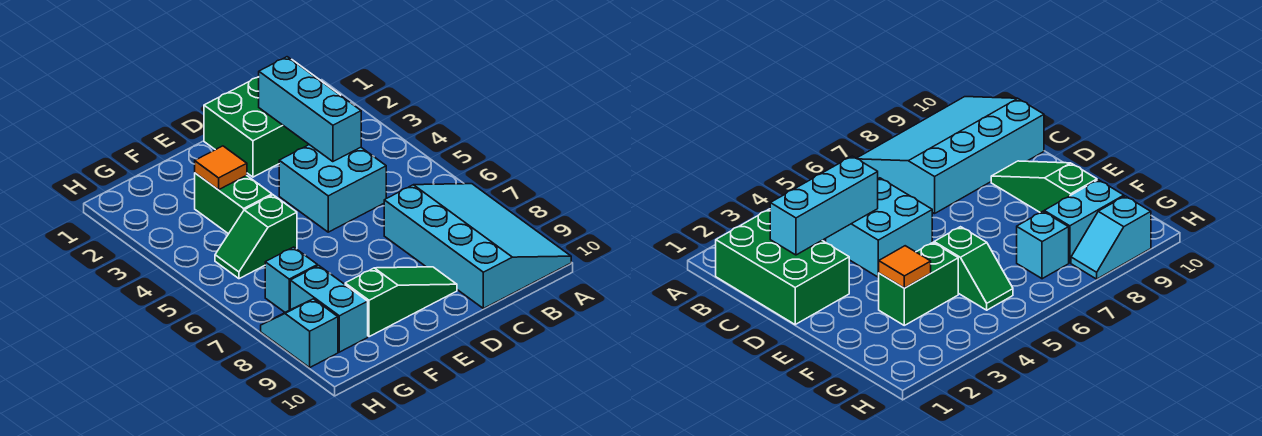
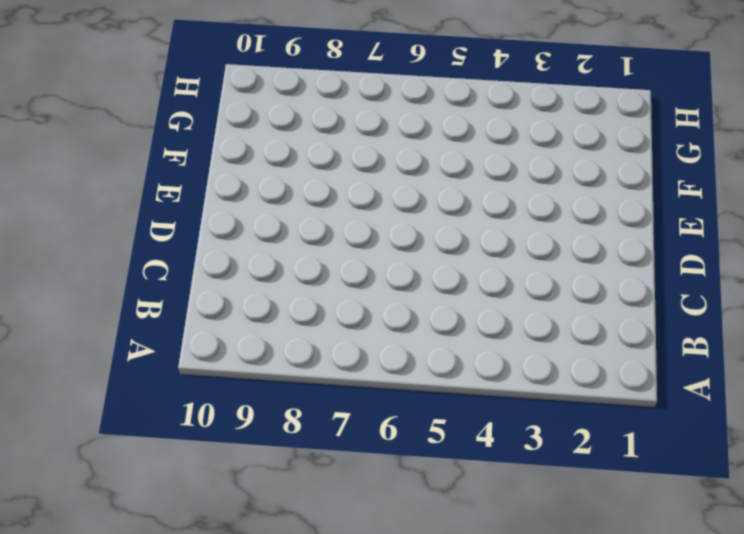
none -> cyan 3x4 slope [384,184,571,309]
none -> green 2x3 brick [204,61,340,177]

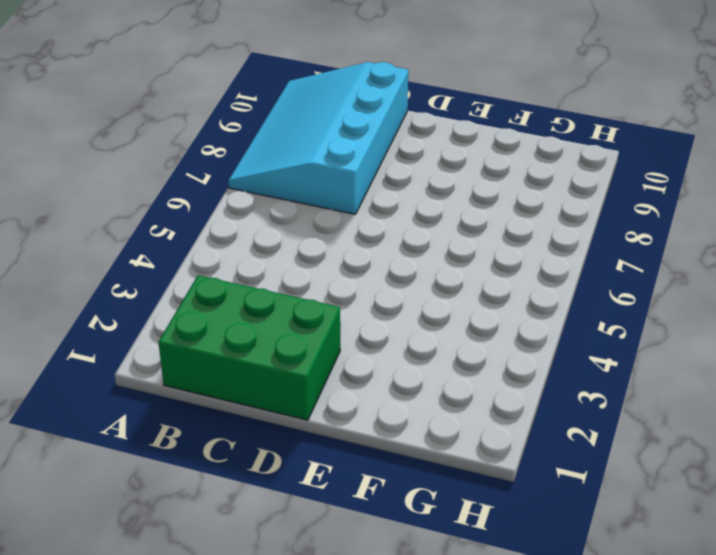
none -> cyan 2x2 brick [279,145,386,232]
none -> green 1x3 slope [345,267,457,337]

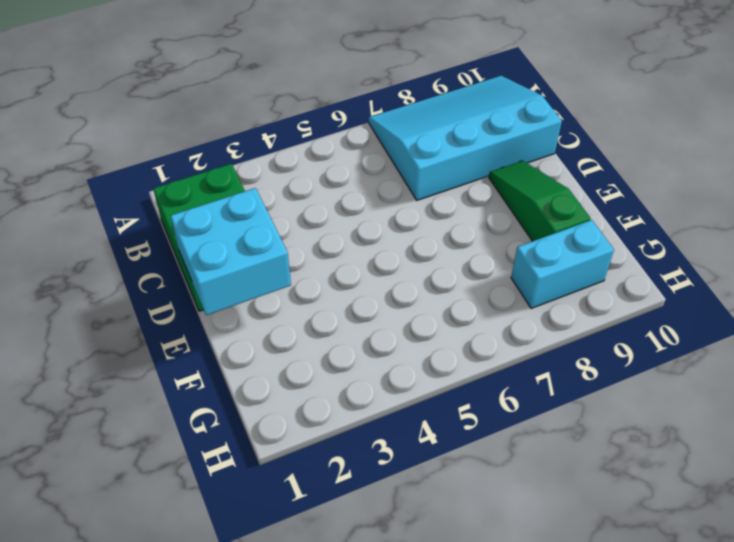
cyan 2x2 brick [170,188,291,315] -> cyan 2x2 brick moved to [279,145,386,232]
none -> green 1x2 brick [195,173,272,234]
none -> green 1x2 slope [215,195,297,279]

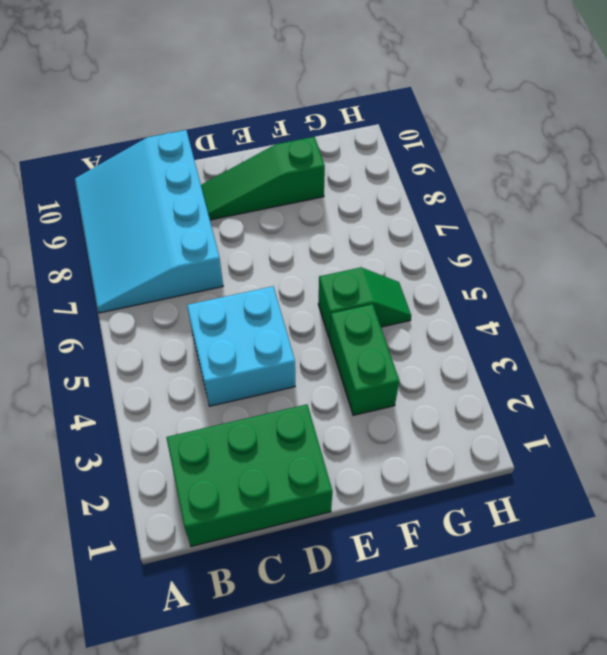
none -> cyan 1x1 brick [265,247,317,312]
none -> cyan 1x2 brick [290,265,368,352]

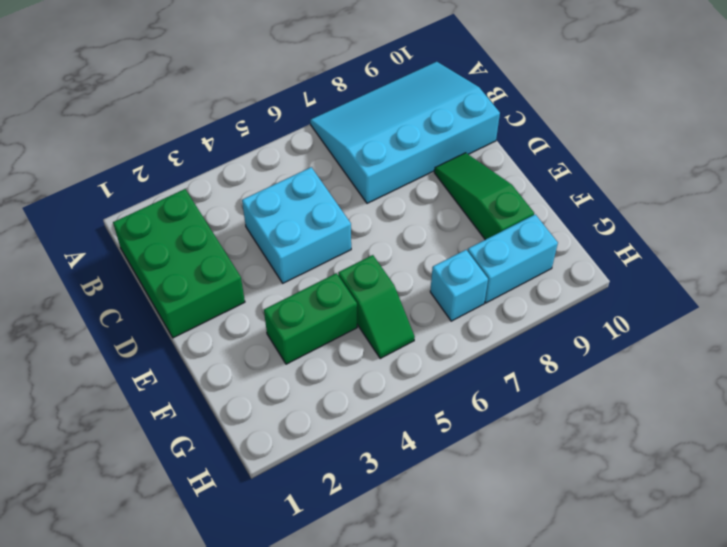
none -> cyan 1x2 slope [261,299,338,367]
none -> cyan 1x3 brick [259,57,361,162]

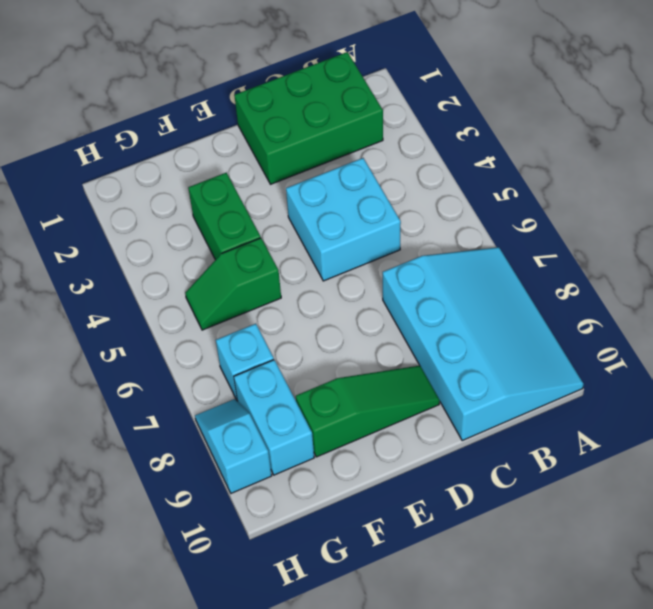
none -> cyan 1x3 brick [259,57,361,162]
none -> orange 1x1 tile [195,146,247,190]

